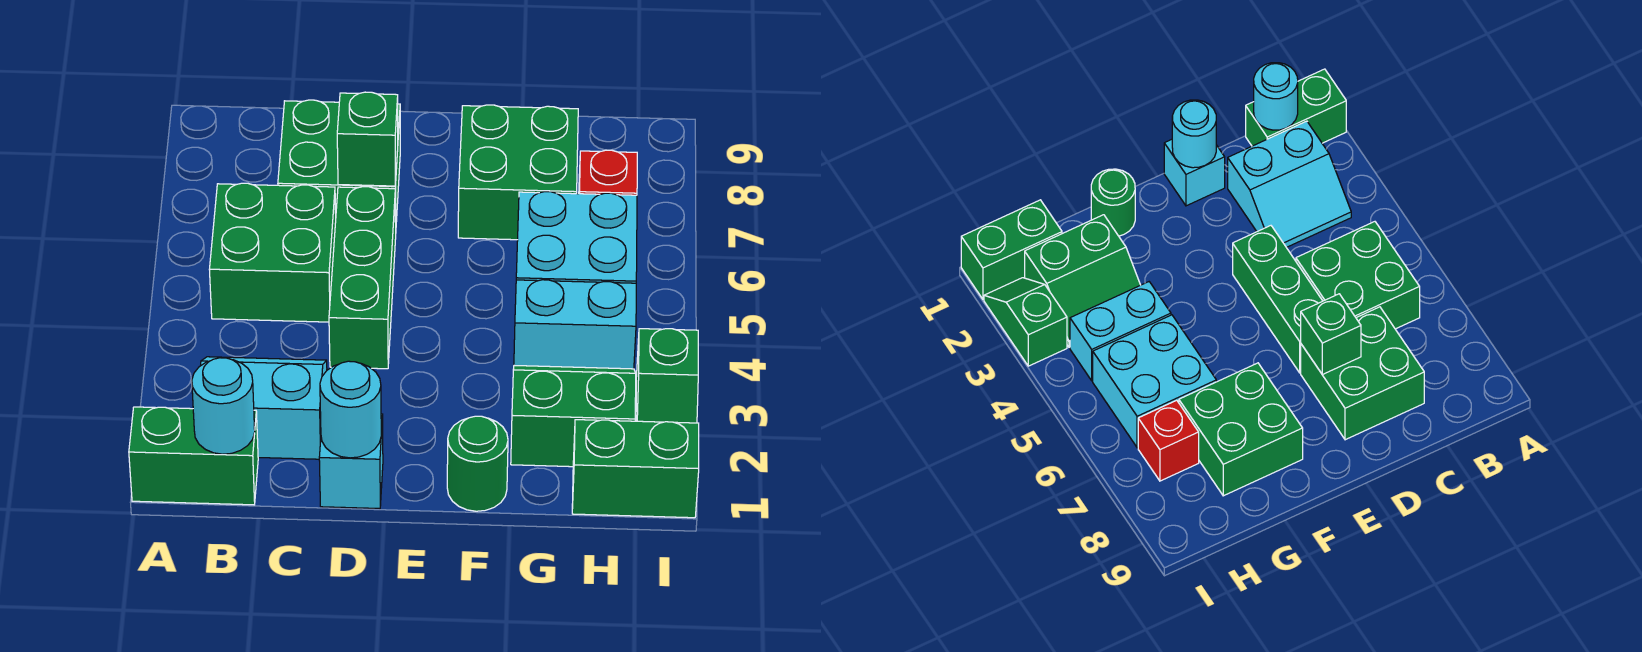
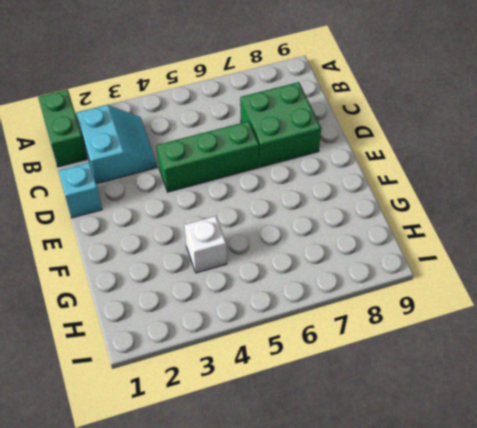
white 1x1 brick [184,216,227,273] -> cyan 1x2 brick [514,280,636,369]
none -> green 2x2 brick [209,183,336,322]
none -> green 1x1 round brick [447,416,508,511]
none -> green 2x2 brick [458,105,578,240]

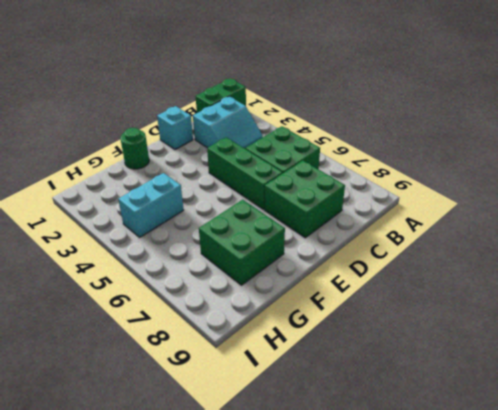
none -> green 2x2 slope [511,366,636,467]
none -> cyan 2x2 brick [516,192,637,283]
none -> green 1x2 brick [572,420,699,518]

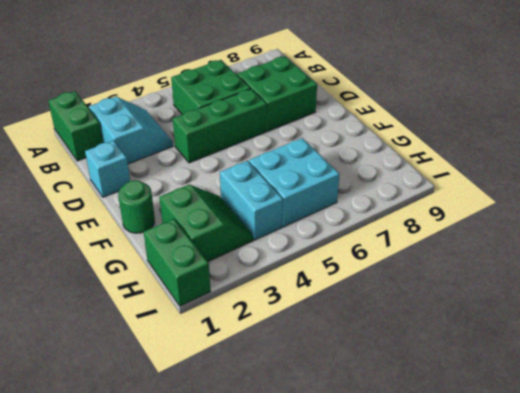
none -> green 2x2 brick [458,105,578,240]
none -> red 1x1 brick [579,150,637,195]
none -> green 1x2 slope [636,329,698,423]

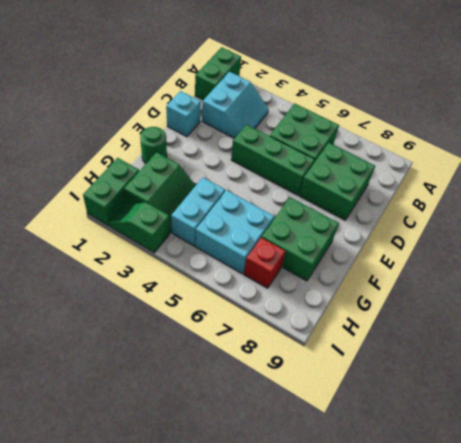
none -> cyan 1x1 round brick [192,358,255,454]
none -> cyan 1x1 round brick [320,361,381,458]
none -> green 1x1 brick [337,92,398,186]

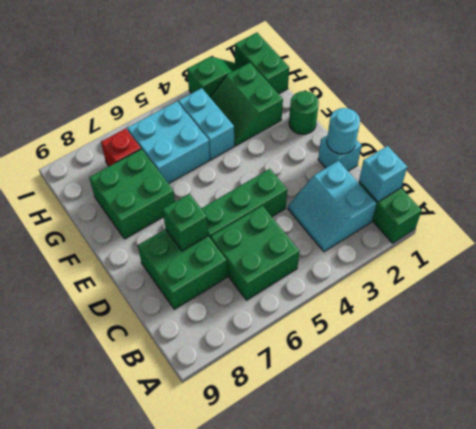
cyan 1x1 brick [359,146,407,202] -> cyan 1x1 round brick [192,358,255,454]

